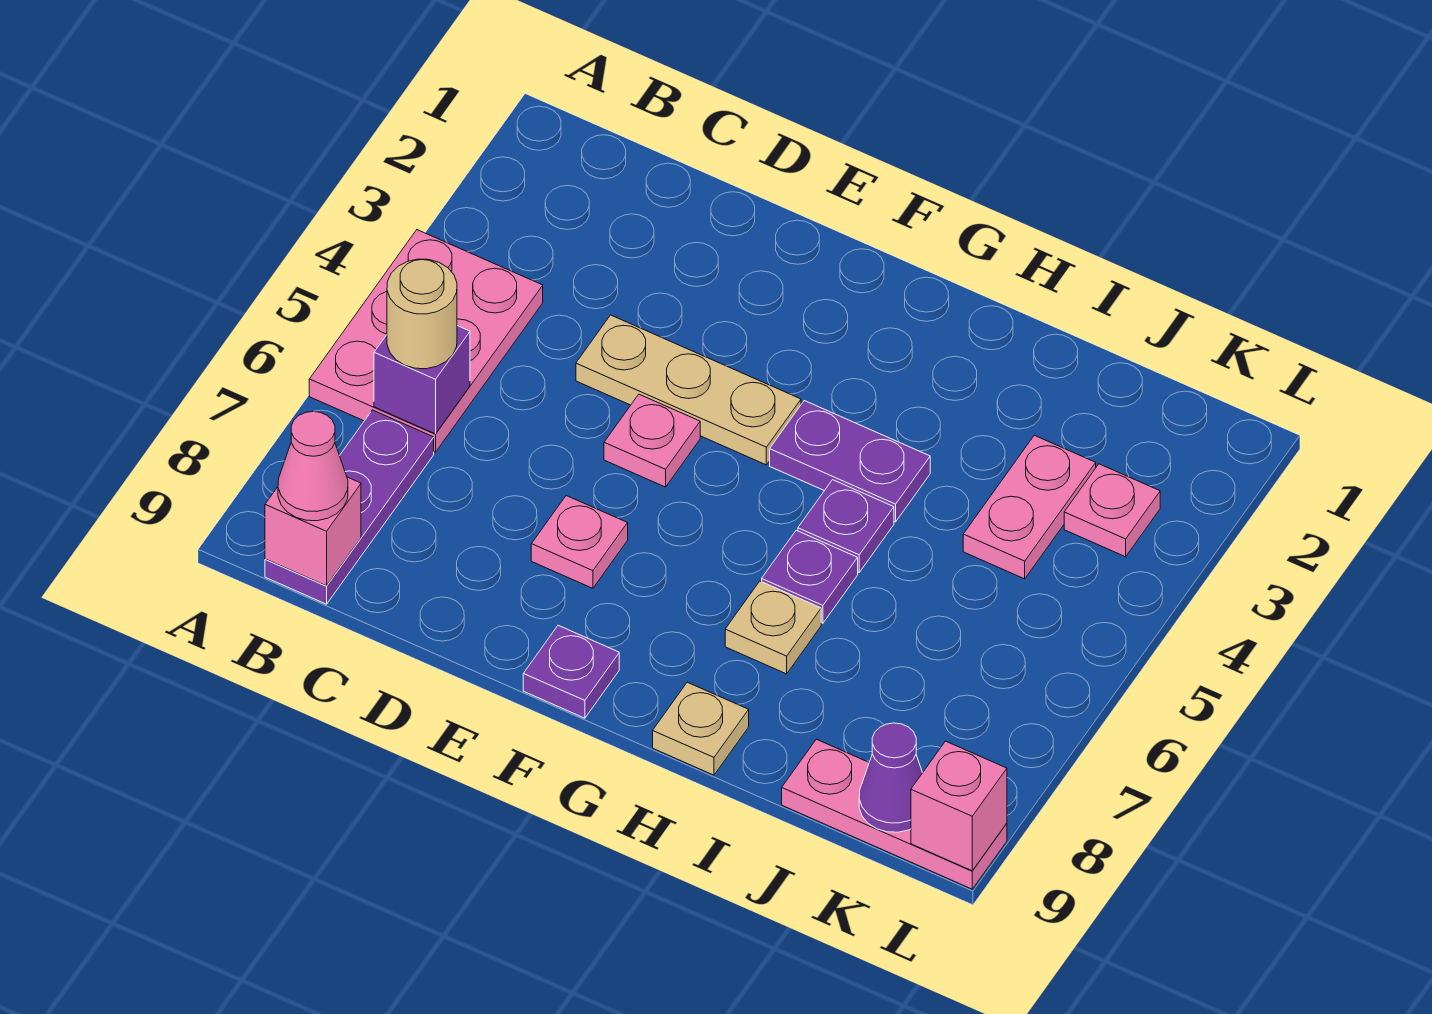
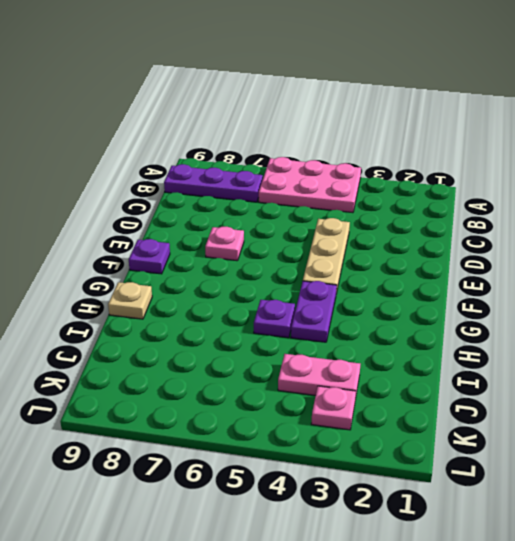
none -> pink 1x1 plate [604,394,700,487]
none -> purple 1x1 plate [762,530,858,623]
none -> tan 1x1 plate [725,581,821,674]

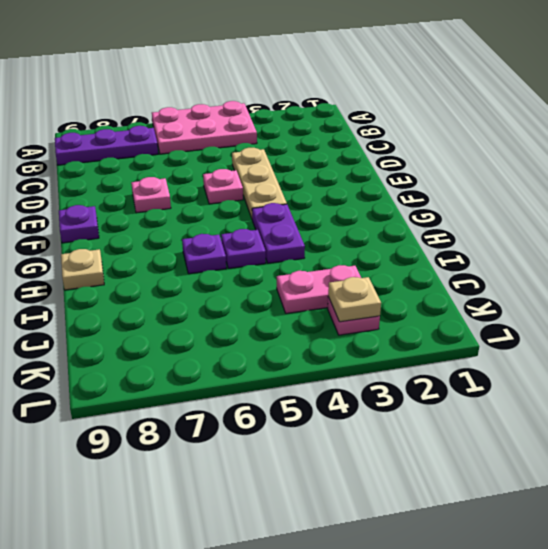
tan 1x1 plate [328,277,381,322] -> tan 1x1 plate moved to [725,581,821,674]
none -> pink 1x3 plate [782,739,1007,889]
none -> purple 1x1 brick [374,326,470,434]
none -> pink 1x1 brick [265,477,361,586]

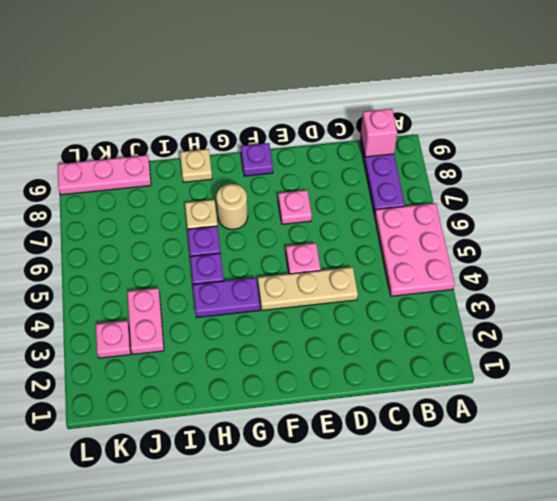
tan 1x1 round brick [216,184,248,229] -> tan 1x1 round brick moved to [387,259,457,369]
none -> purple 1x1 brick [374,326,470,434]
none -> purple 1x1 cone [859,723,922,832]
none -> pink 1x1 brick [911,741,1007,871]

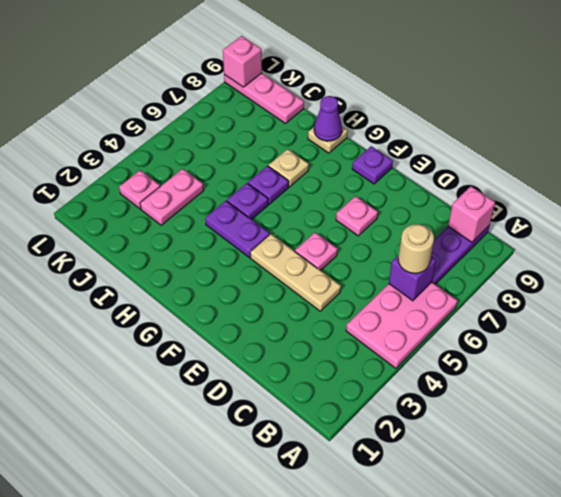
purple 1x1 cone [314,96,342,141] -> purple 1x1 cone moved to [859,723,922,832]
none -> pink 1x1 cone [278,412,348,521]

